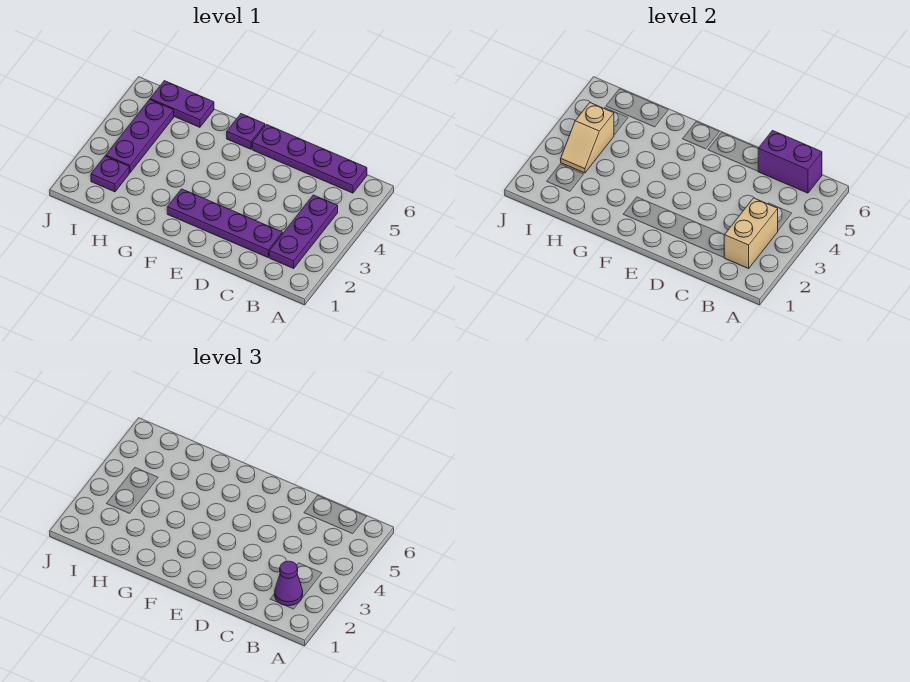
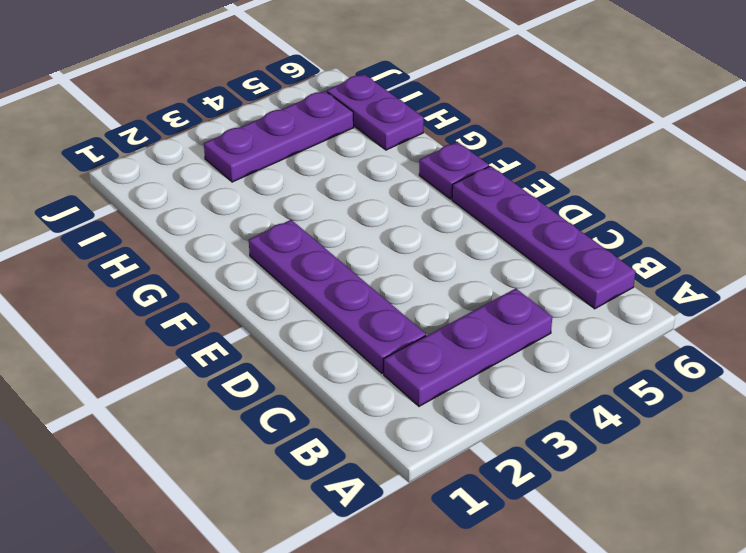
none -> purple 1x1 plate [91,156,129,192]
none -> tan 1x2 brick [724,198,778,268]

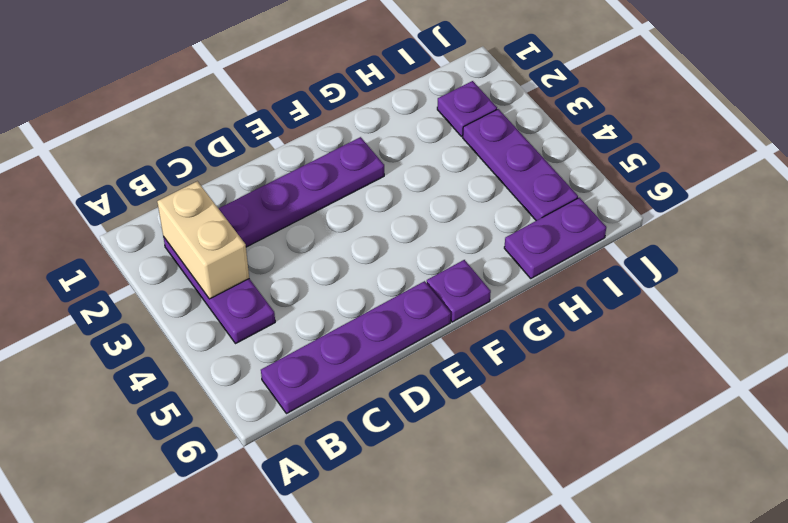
none -> purple 1x2 brick [758,131,822,193]
none -> tan 1x2 slope [561,103,614,173]

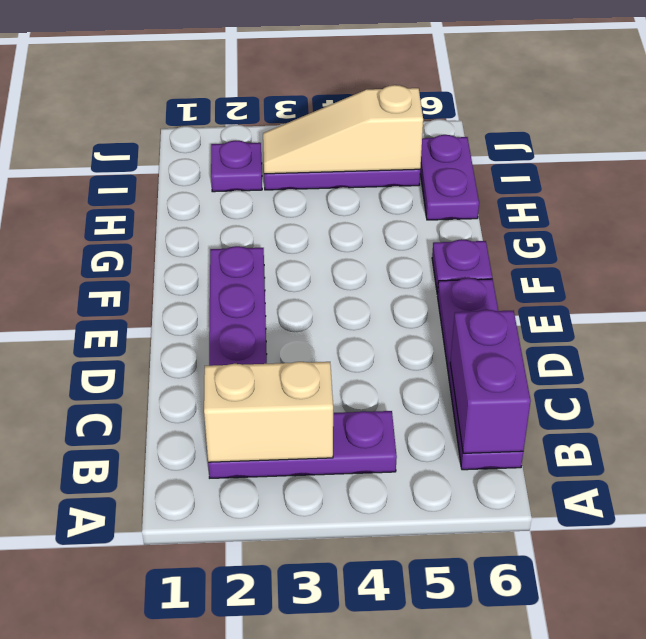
tan 1x3 slope [263,85,423,174] -> tan 1x2 slope [561,103,614,173]
none -> purple 1x1 cone [275,561,303,606]

